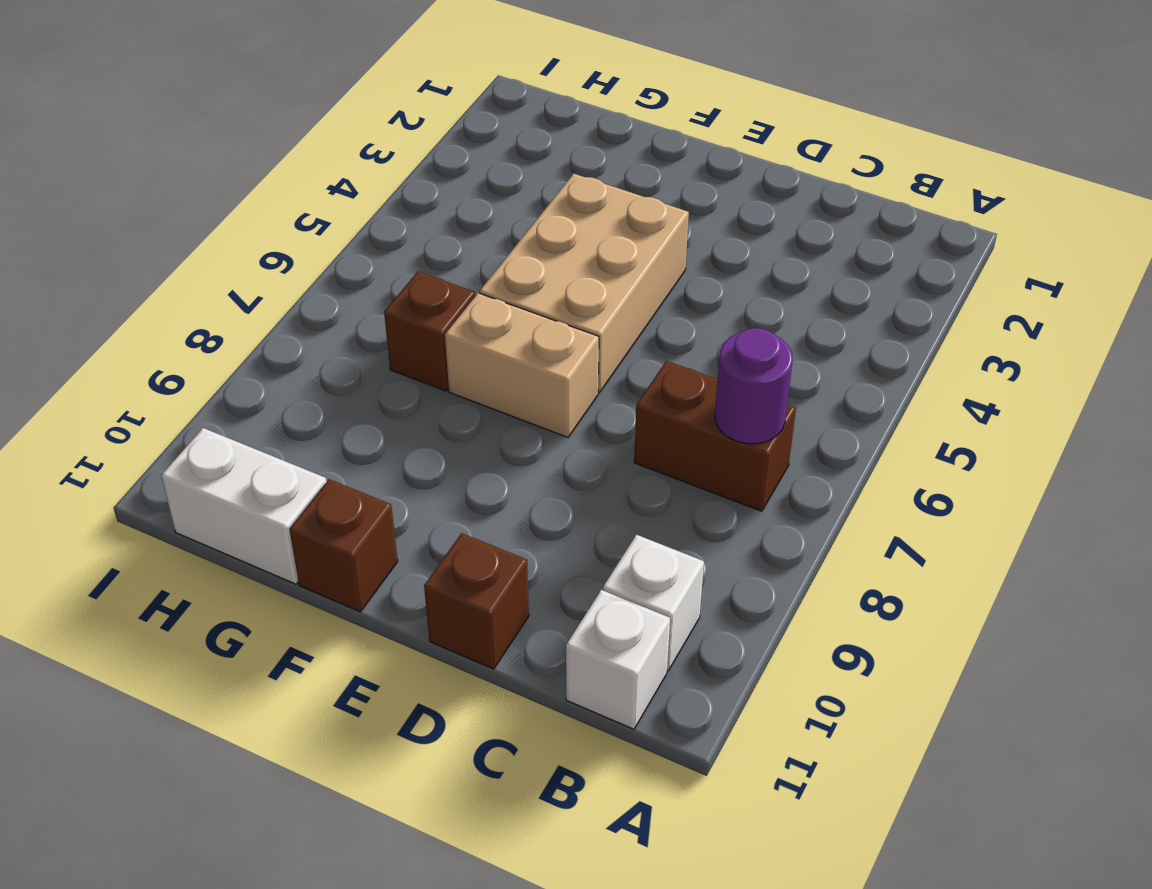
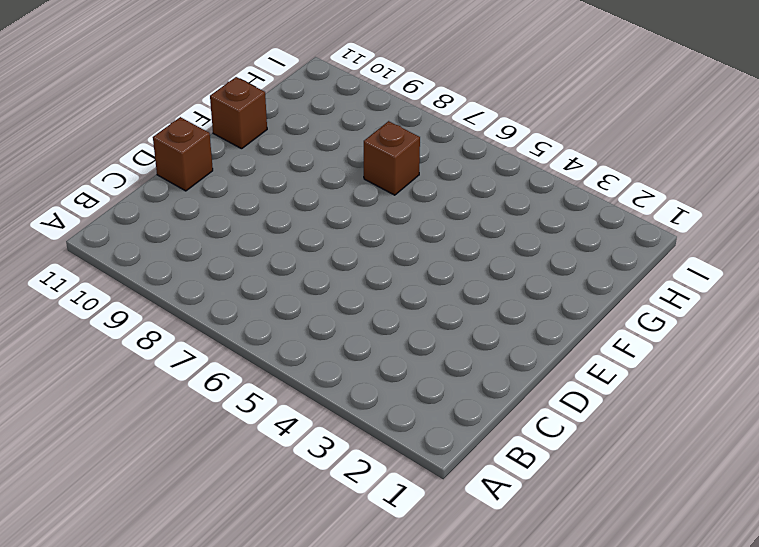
none -> brown 1x2 brick [634,361,796,511]
none -> white 1x1 brick [603,535,704,671]

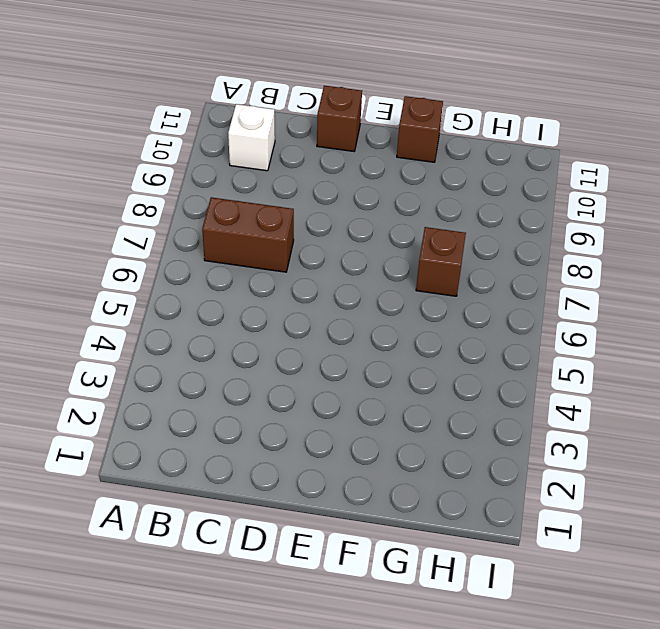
none -> white 1x1 brick [566,590,670,729]
none -> tan 2x3 brick [480,174,689,392]

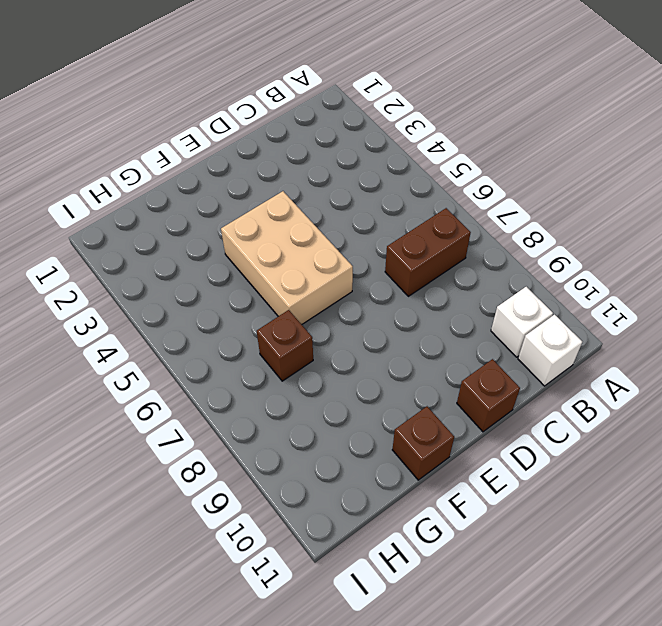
none -> tan 1x2 brick [445,293,599,437]
none -> white 1x2 brick [161,428,326,584]

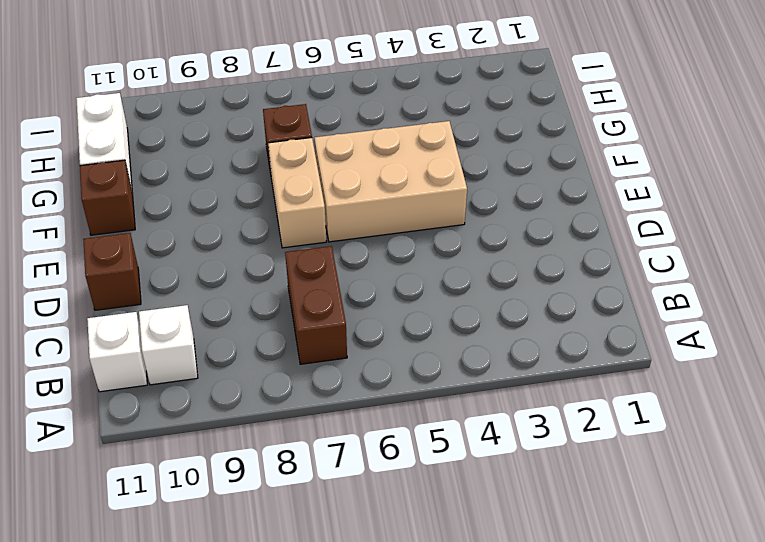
none -> purple 1x1 round brick [715,328,793,444]

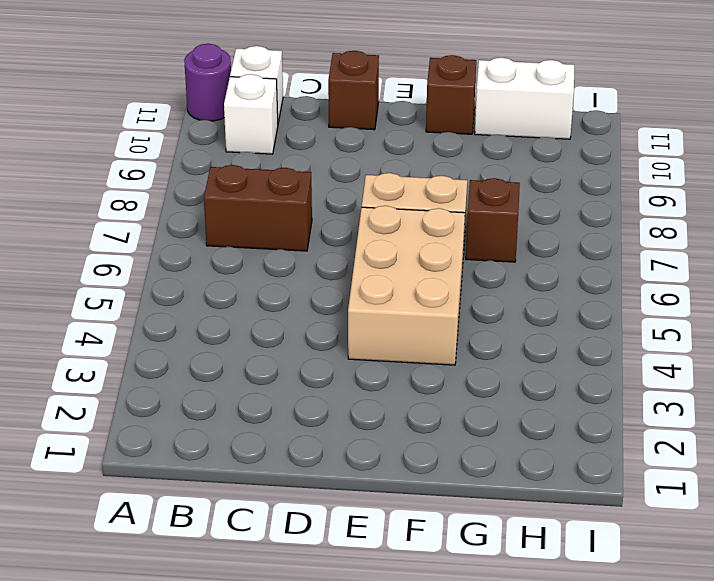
purple 1x1 round brick [184,44,231,121] -> purple 1x1 round brick moved to [715,328,793,444]

